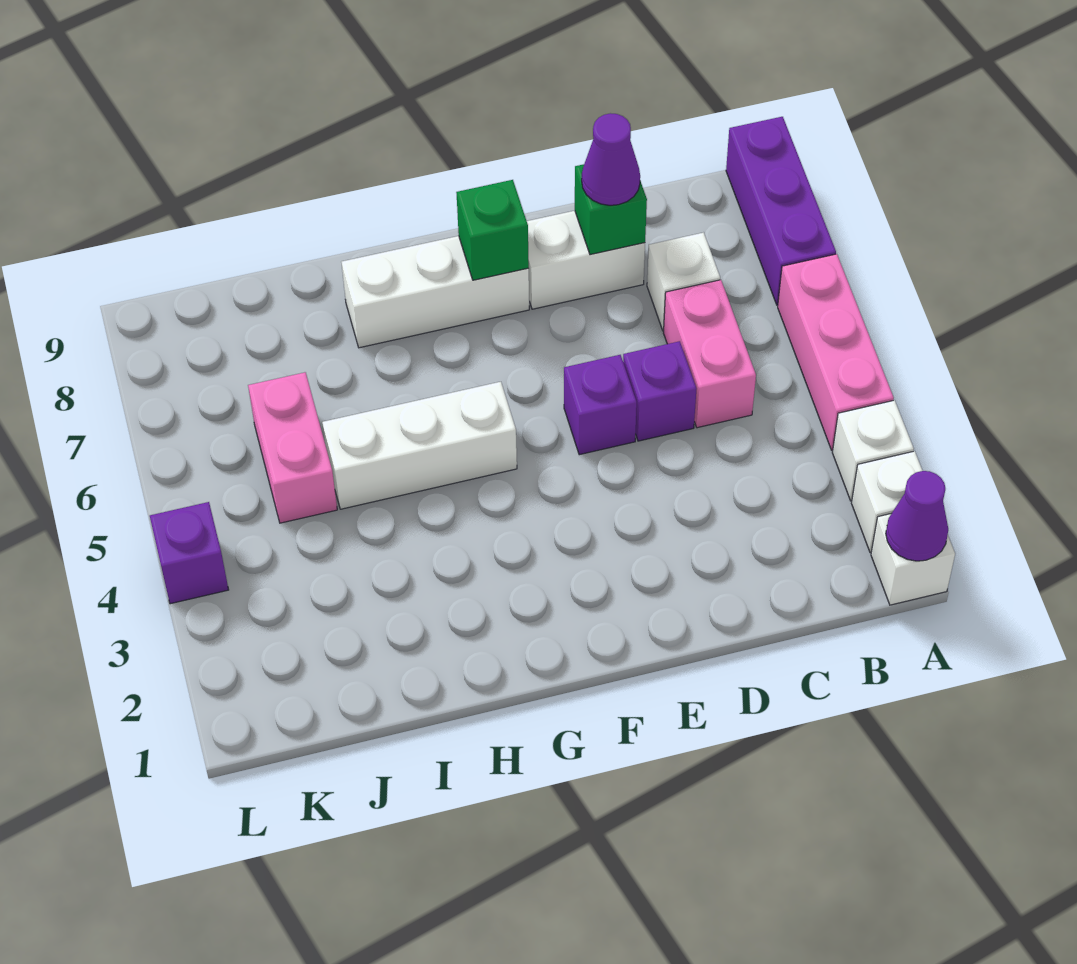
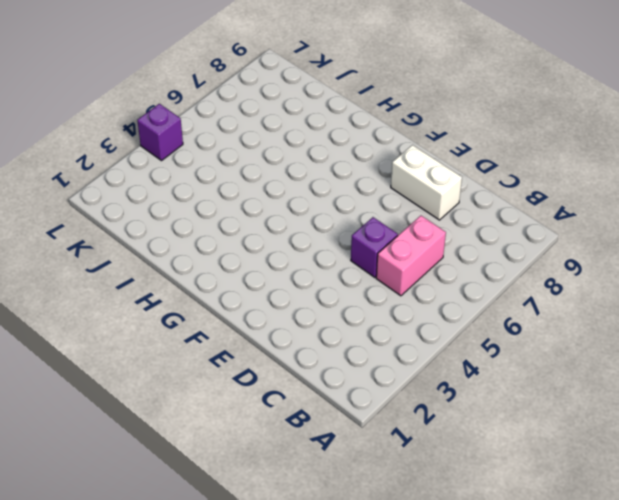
none -> white 1x1 brick [871,514,955,605]
none -> white 1x1 brick [851,451,923,552]
none -> white 1x1 brick [832,400,914,501]

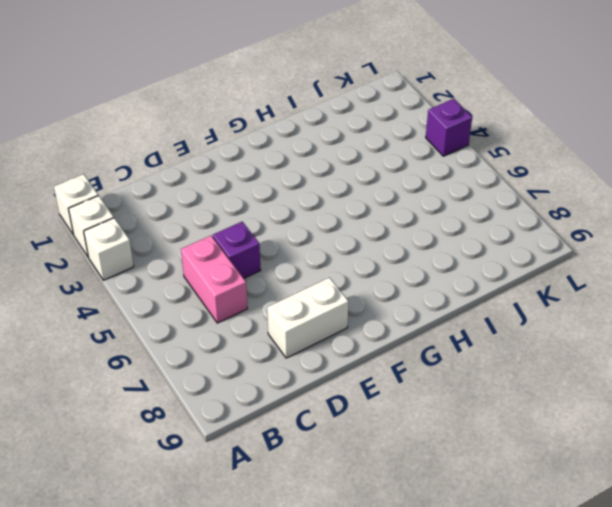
none -> pink 1x3 brick [778,254,894,450]
none -> purple 1x3 brick [726,117,836,305]
none -> white 1x1 brick [647,232,720,331]

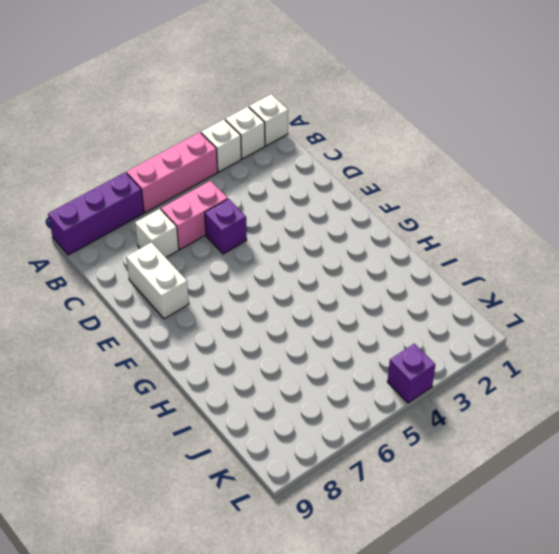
none -> purple 1x1 brick [564,355,637,455]
none -> white 1x3 brick [342,236,529,348]
none -> white 1x3 brick [322,382,517,509]

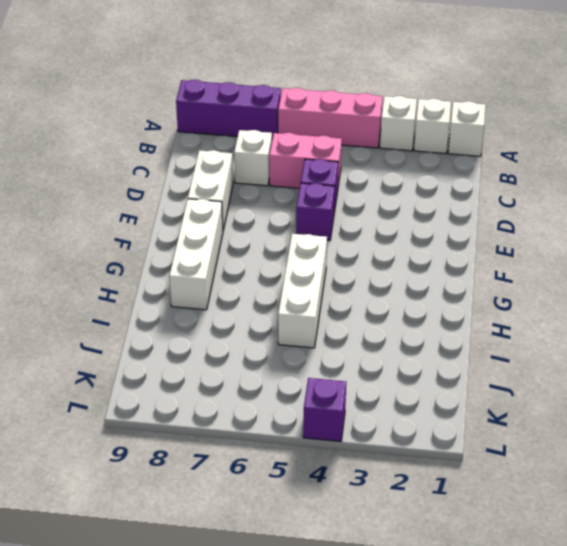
none -> pink 1x2 brick [248,372,337,523]
none -> purple 1x1 cone [886,471,948,561]
none -> green 1x1 brick [575,164,647,255]

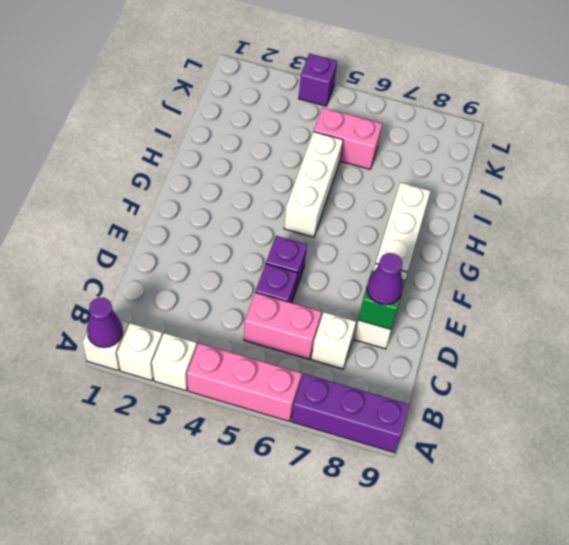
none -> green 1x1 brick [456,180,529,280]

